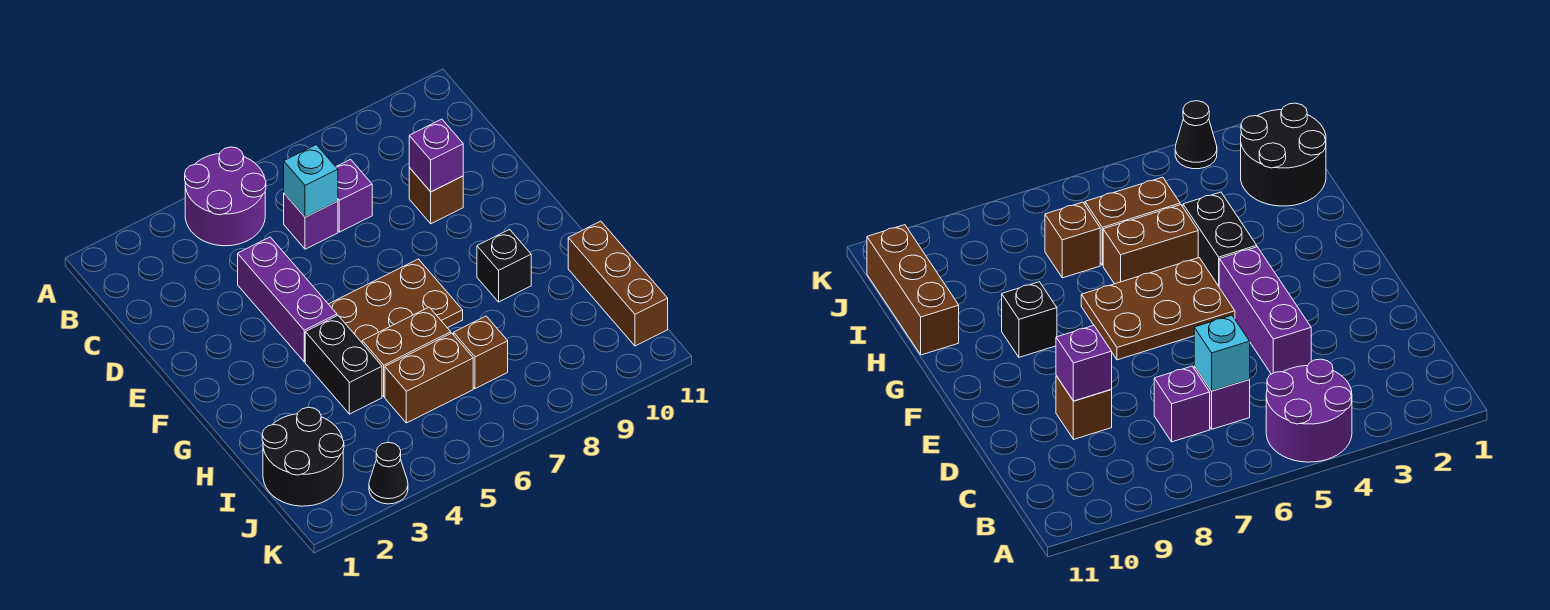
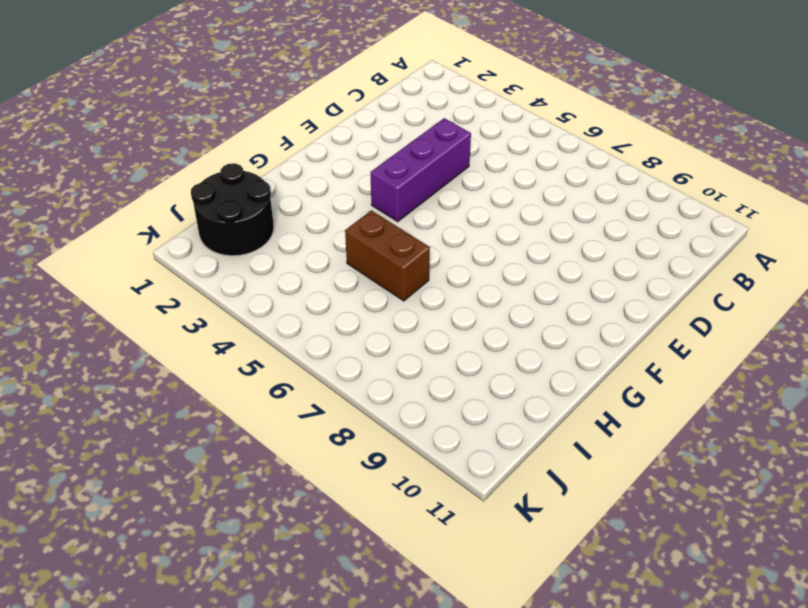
none -> purple 2x2 round brick [185,147,266,246]
none -> purple 1x1 brick [284,194,338,249]
none -> purple 1x1 brick [336,159,372,232]

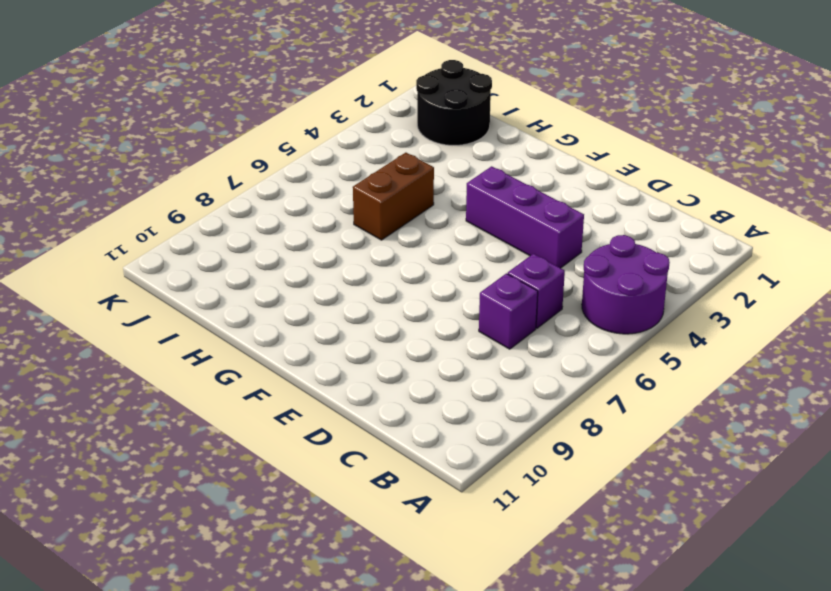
none -> brown 1x1 brick [409,168,463,224]
none -> brown 2x3 plate [329,259,463,342]
none -> black 1x2 brick [305,316,382,414]

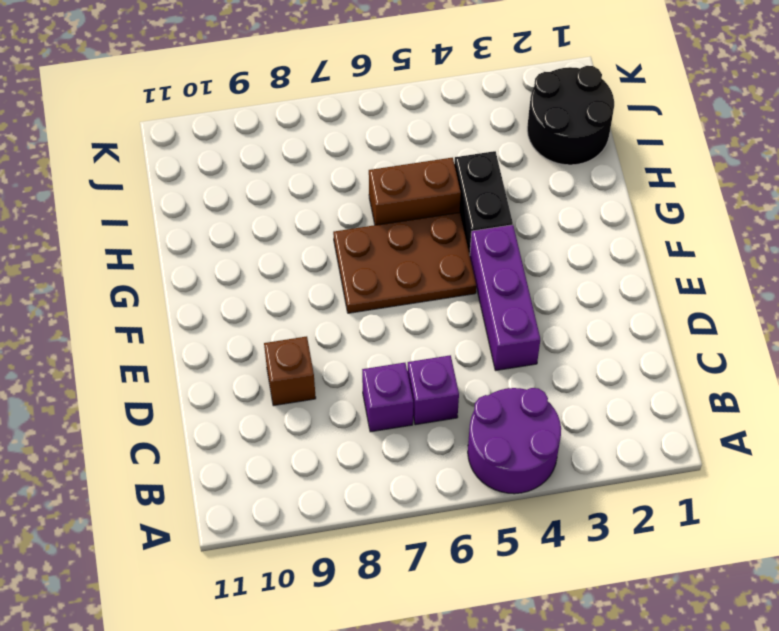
none -> black 1x1 brick [477,229,531,302]
none -> brown 1x3 brick [568,221,668,346]
none -> brown 1x2 brick [385,333,473,423]

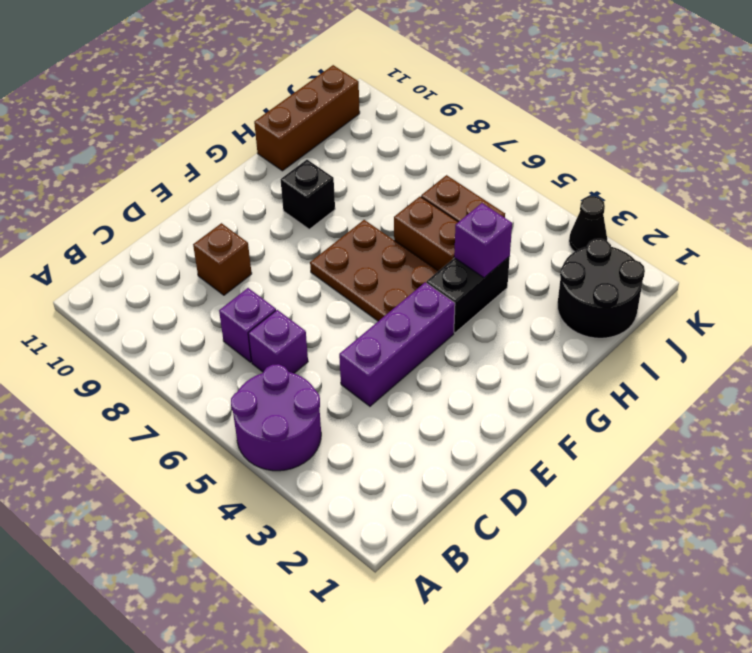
purple 1x1 brick [454,203,512,278] -> purple 1x1 brick moved to [409,119,463,192]
none -> brown 1x1 brick [454,316,508,389]
none -> cyan 1x1 brick [284,145,338,217]

